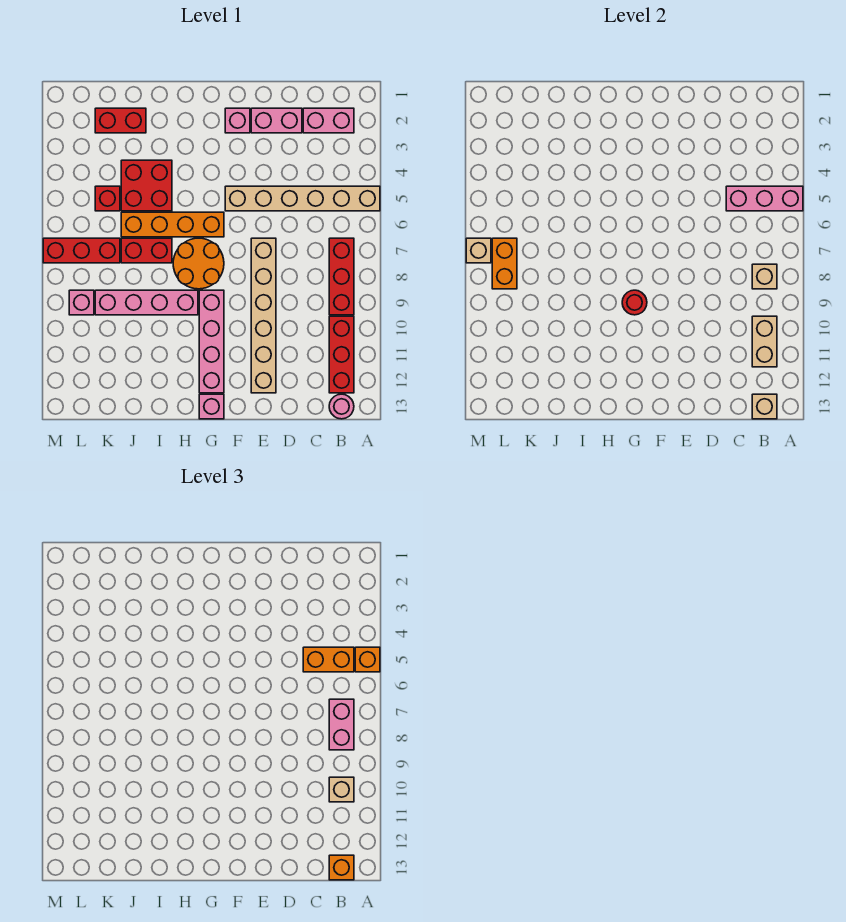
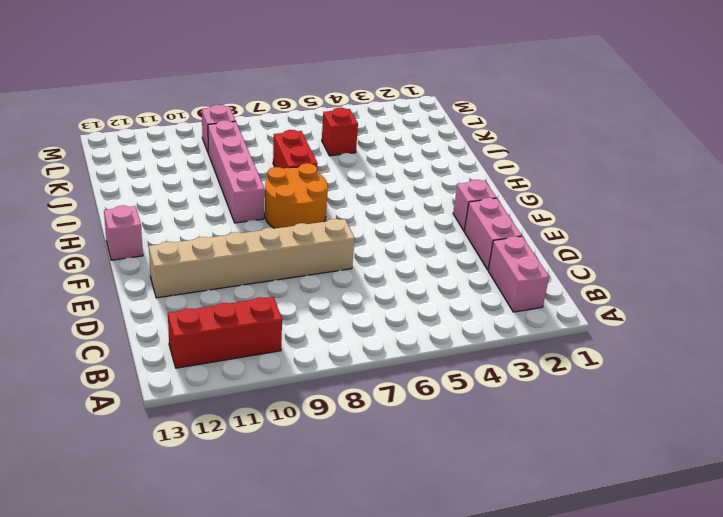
none -> tan 1x6 brick [225,186,380,211]
none -> red 1x3 brick [329,238,354,315]
none -> pink 1x1 round brick [329,394,354,419]
none -> orange 1x4 brick [121,212,224,237]

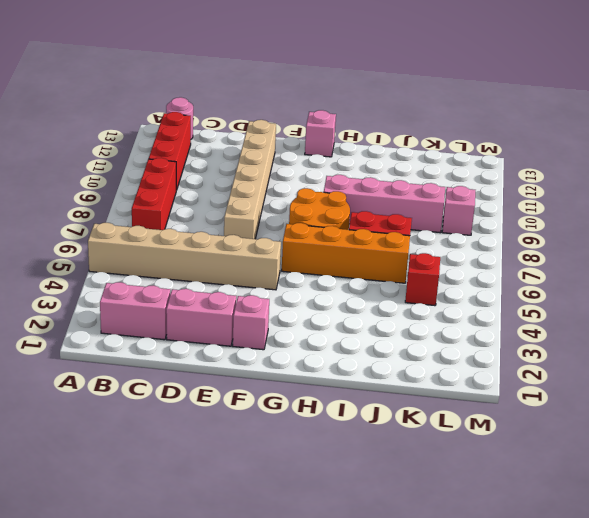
none -> pink 1x4 brick [199,290,224,393]
none -> red 2x2 brick [121,160,172,211]
none -> red 1x2 brick [95,108,146,133]
none -> red 1x3 brick [43,238,120,263]

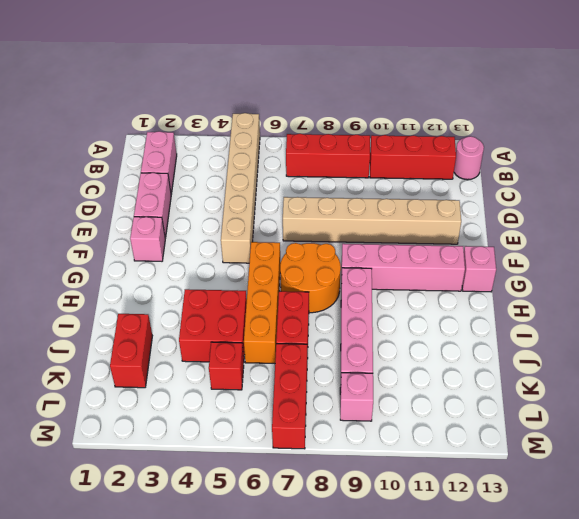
none -> pink 1x3 brick [726,186,803,211]
none -> tan 1x1 brick [752,264,777,289]
none -> tan 1x2 brick [752,316,777,367]
none -> tan 1x1 brick [752,394,777,419]

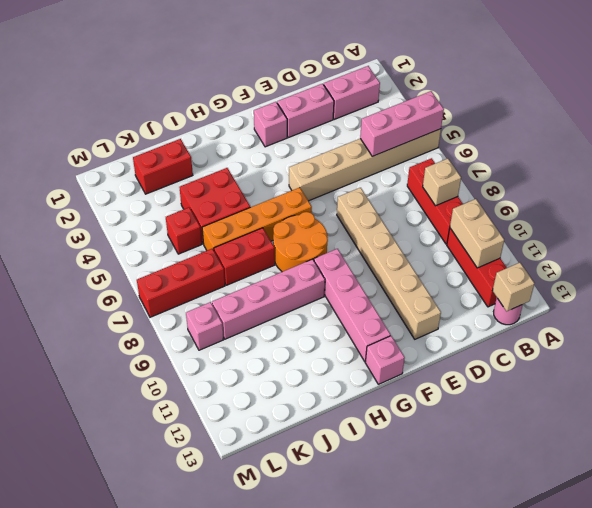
none -> red 1x1 round brick [622,290,647,315]
none -> orange 1x2 brick [492,238,517,289]
none -> tan 1x1 brick [466,238,491,263]
none -> orange 1x1 brick [355,647,380,672]

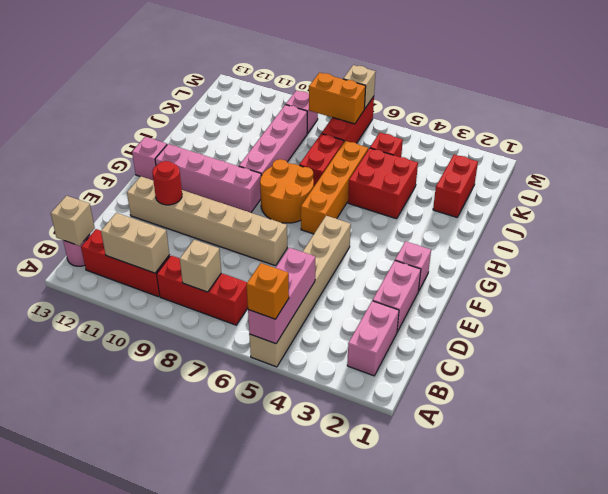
red 1x1 round brick [152,161,182,205] -> red 1x1 round brick moved to [622,290,647,315]
none -> orange 1x2 brick [303,647,354,672]
none -> pink 1x2 brick [329,699,354,750]
none -> tan 1x1 brick [329,777,354,802]
none -> orange 1x1 brick [329,855,354,880]

